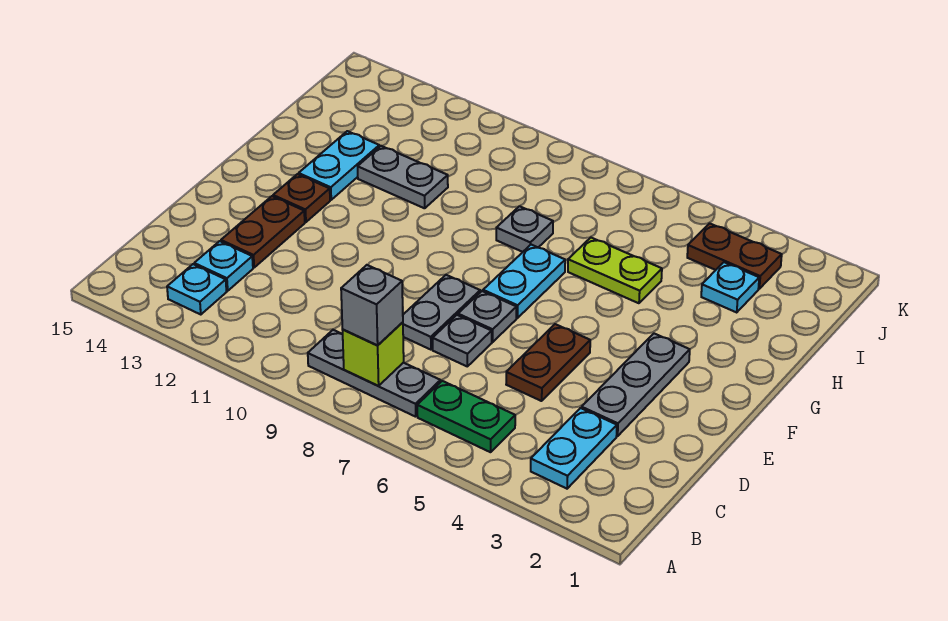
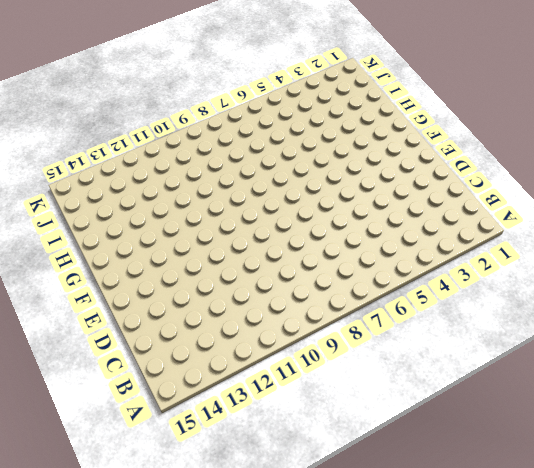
none -> cyan 1x2 plate [531,408,617,489]
none -> green 1x2 plate [417,381,515,452]
none -> grey 1x3 plate [308,330,440,417]

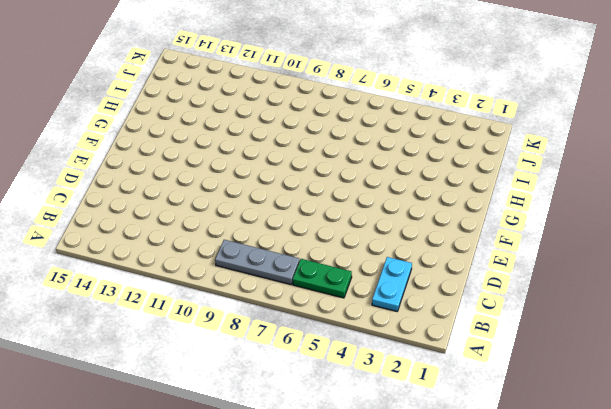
none -> cyan 1x1 plate [167,264,226,315]
none -> cyan 1x1 plate [194,241,253,291]
none -> grey 1x3 plate [582,334,690,436]

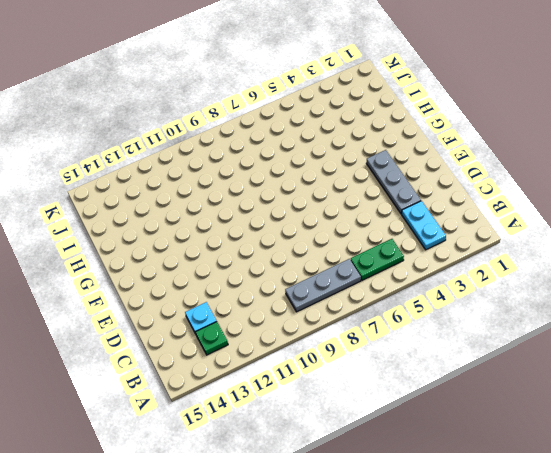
green 1x1 plate [196,322,228,355] -> cyan 1x1 plate [167,264,226,315]
none -> brown 1x2 plate [506,324,590,401]
none -> grey 1x1 plate [433,315,492,366]
none -> grey 1x2 plate [403,275,480,350]

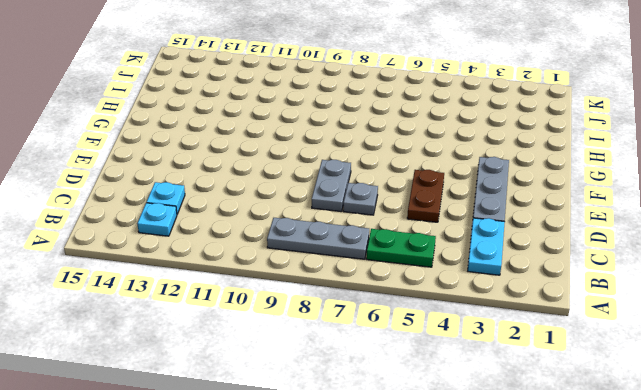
none -> brown 1x2 plate [221,196,305,267]
none -> grey 1x1 plate [458,291,517,342]
none -> cyan 1x2 plate [483,245,565,318]

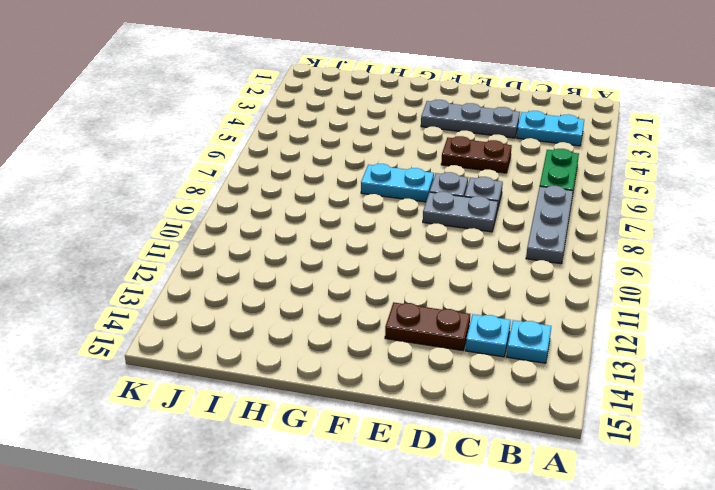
none -> brown 1x1 plate [273,174,330,222]
none -> cyan 1x2 plate [299,131,379,200]
none -> lime 1x2 plate [568,238,662,303]

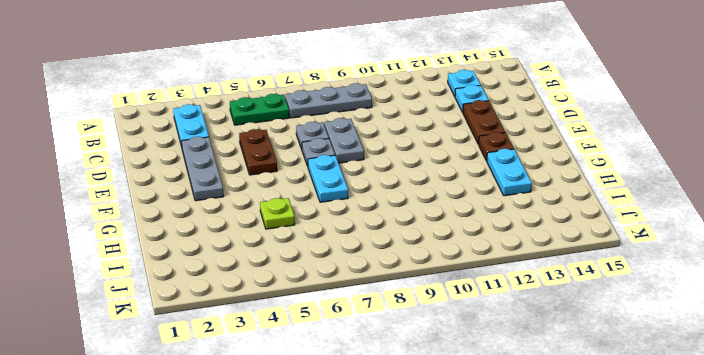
lime 1x1 plate [260,198,295,229] -> lime 1x2 plate [568,238,662,303]
none -> grey 1x1 plate [496,206,553,252]
none -> grey 1x2 plate [358,146,448,208]
none -> cyan 1x1 plate [701,262,759,312]

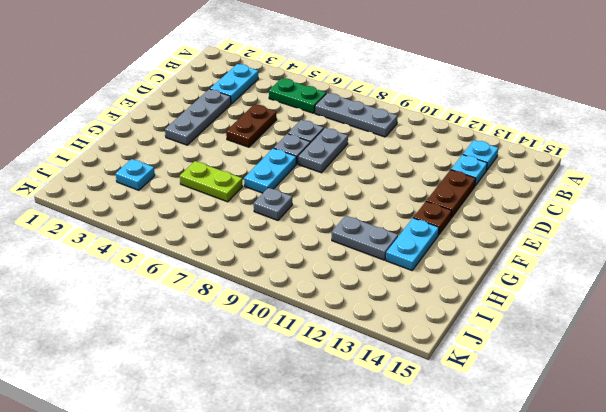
none -> brown 1x2 plate [687,223,782,289]
none -> lime 1x1 brick [343,322,404,386]
none -> grey 1x1 brick [341,265,403,345]

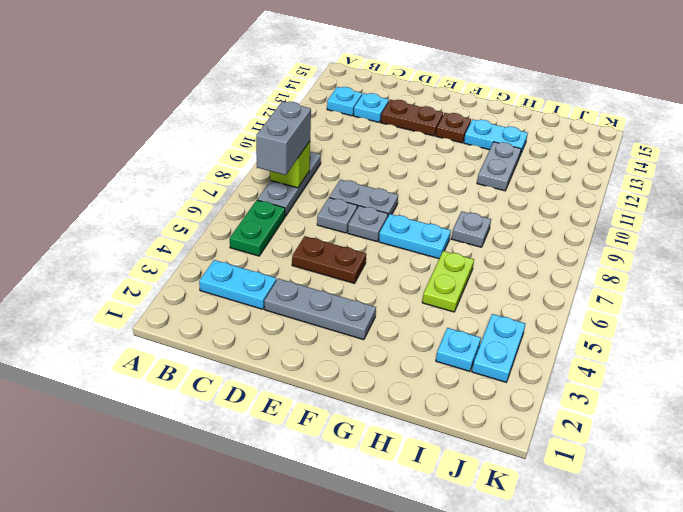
grey 1x2 brick [256,101,311,175] -> grey 1x1 brick [341,265,403,345]
cyan 1x2 plate [472,314,525,382] -> brown 1x2 plate [687,223,782,289]

